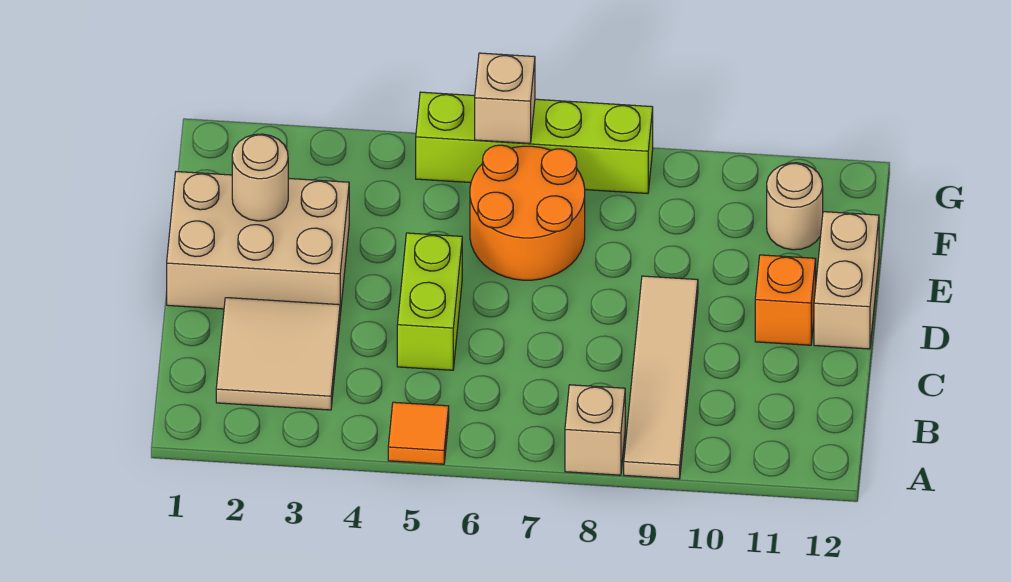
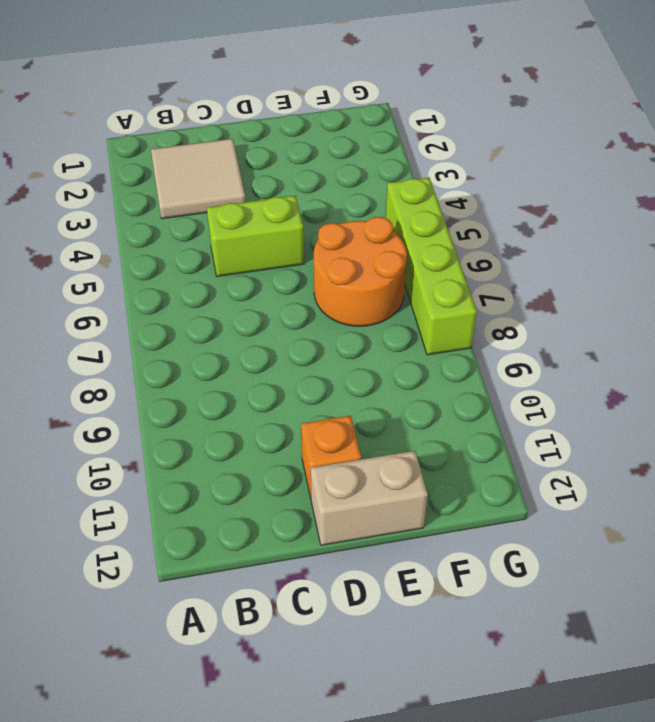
none -> orange 1x1 tile [388,402,449,464]
none -> tan 1x1 brick [565,385,625,475]
none -> tan 1x4 tile [624,276,698,479]

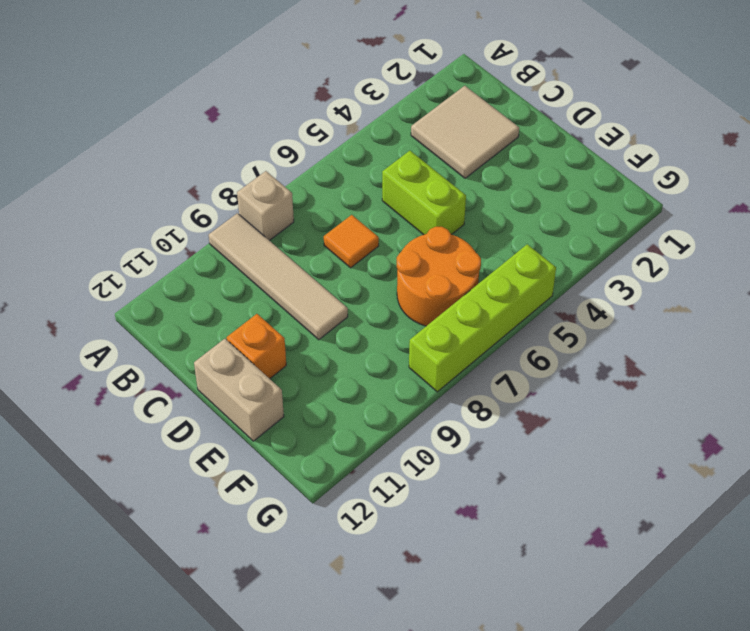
orange 1x1 tile [324,215,379,268] -> orange 1x1 tile moved to [388,402,449,464]
none -> tan 2x3 brick [167,172,349,314]
none -> tan 1x1 round brick [767,163,823,250]
none -> tan 1x1 round brick [232,134,288,221]

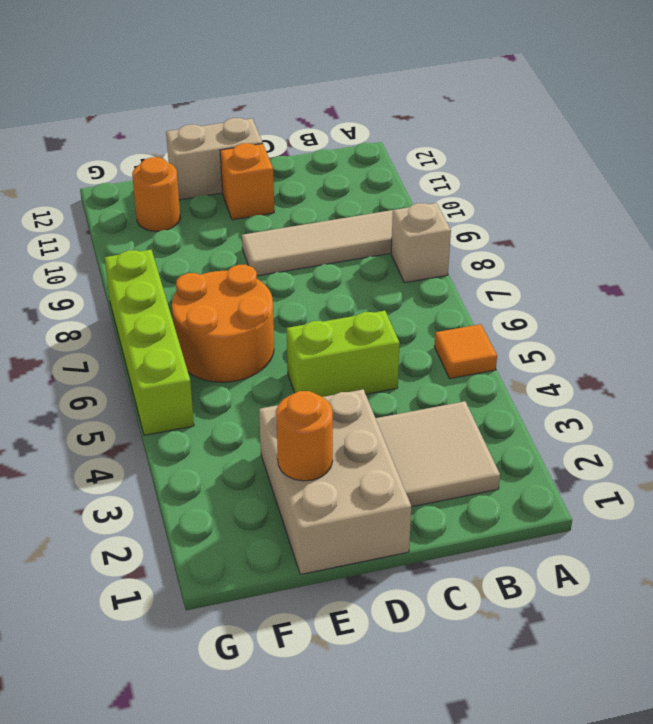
orange 1x1 round brick [276,391,333,481] -> tan 1x1 round brick [232,134,288,221]
orange 1x1 round brick [132,157,180,231] -> tan 1x1 round brick [767,163,823,250]
none -> tan 1x1 brick [475,53,535,143]

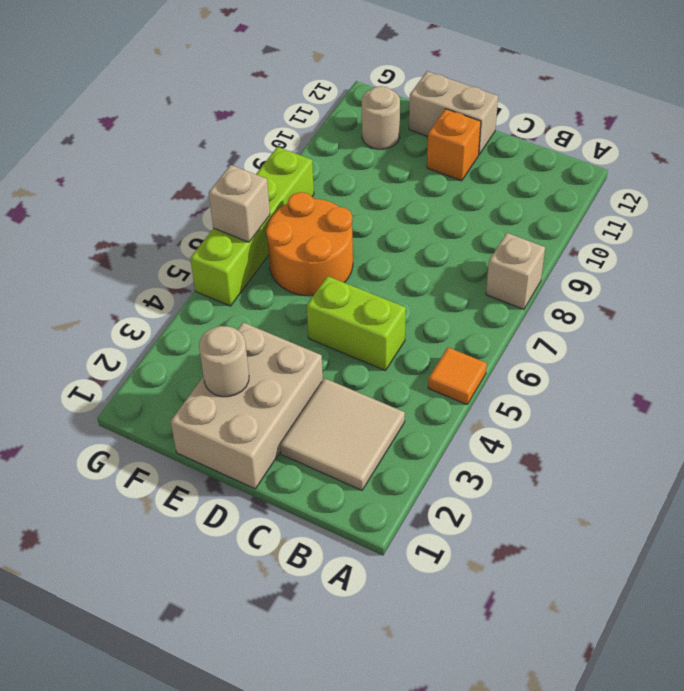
none -> tan 1x4 tile [624,276,698,479]

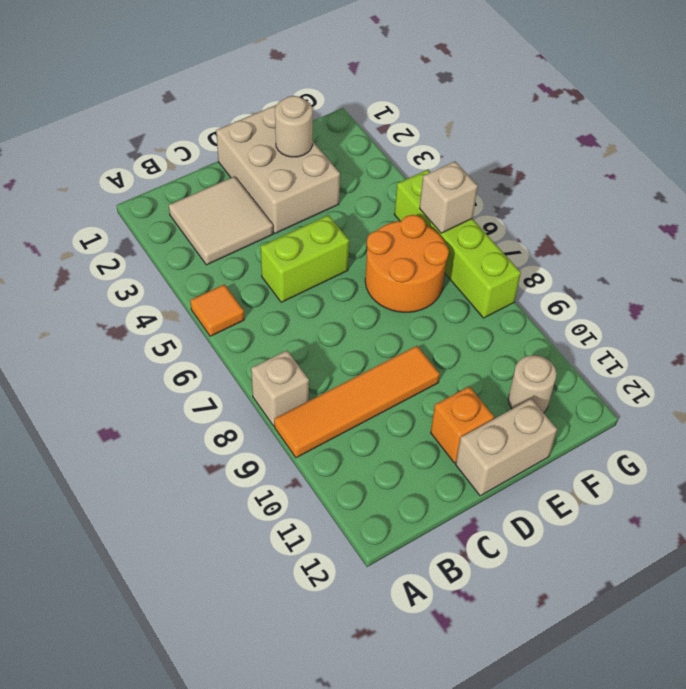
orange 1x4 tile [274,346,440,458] -> tan 1x4 tile [624,276,698,479]

